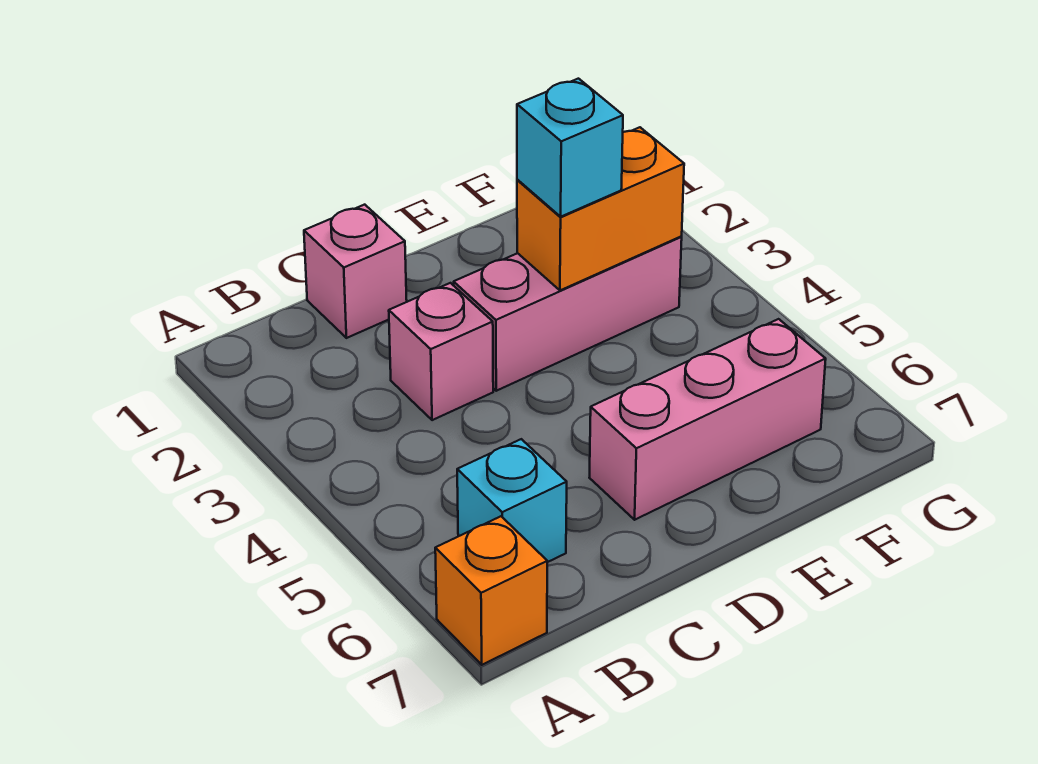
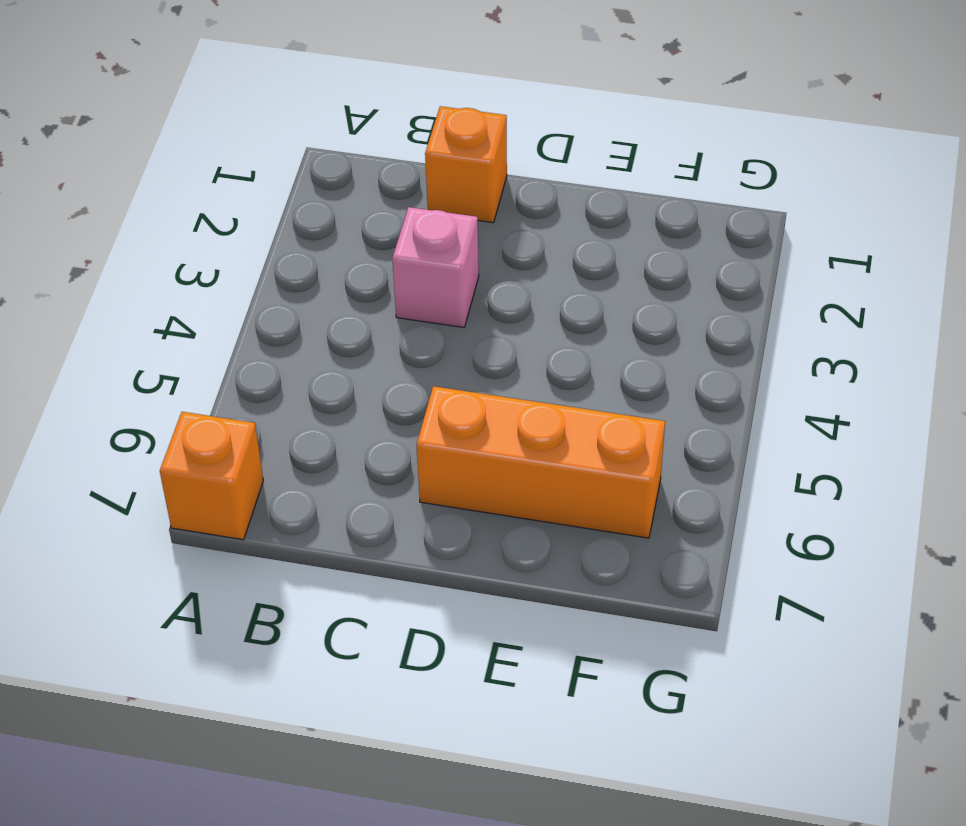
orange 1x1 brick [425,106,507,223] -> pink 1x1 brick [304,205,407,338]
orange 1x3 brick [417,386,665,538] -> pink 1x3 brick [589,319,826,520]
none -> cyan 1x1 brick [457,439,567,562]
none -> pink 1x3 brick [454,237,682,391]

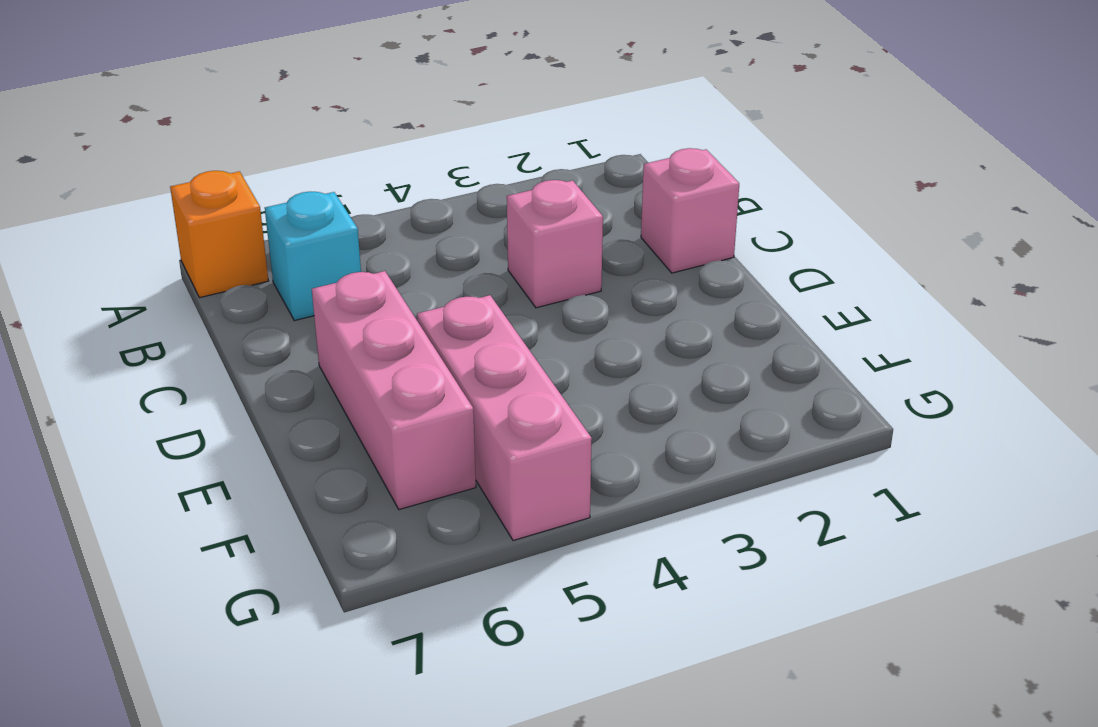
pink 1x3 brick [417,295,592,541] -> pink 1x3 brick moved to [454,237,682,391]
none -> orange 1x2 brick [517,127,684,290]
none -> cyan 1x1 brick [517,79,623,217]

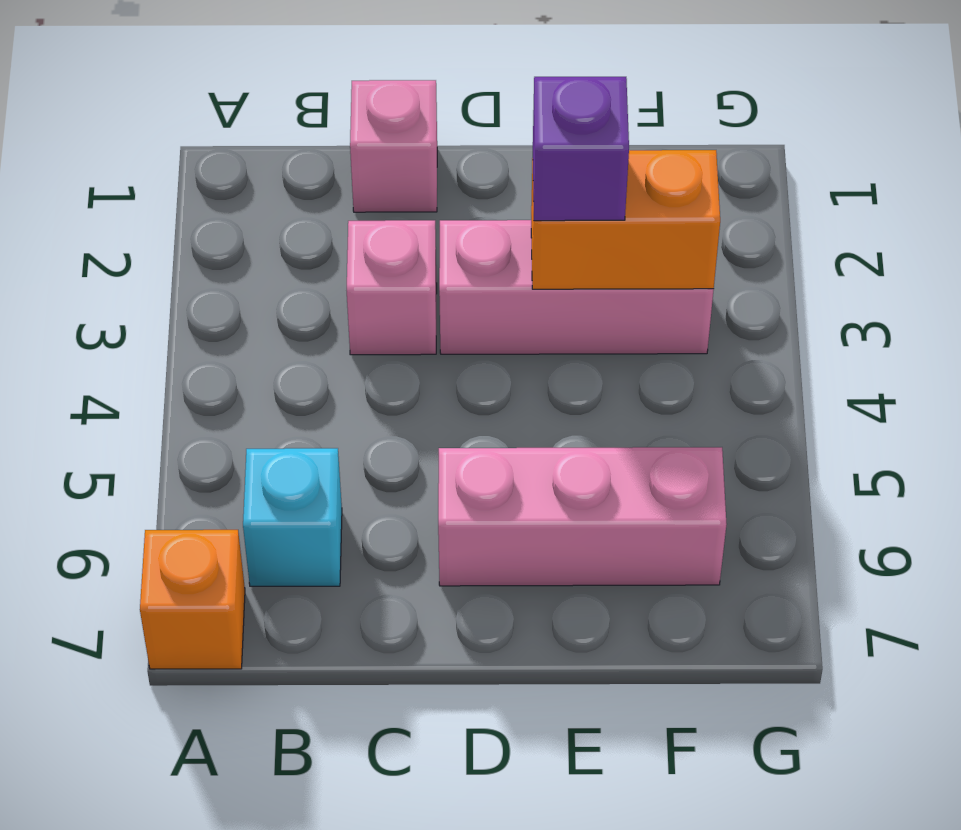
purple 1x1 brick [533,77,629,221] -> cyan 1x1 brick [517,79,623,217]

